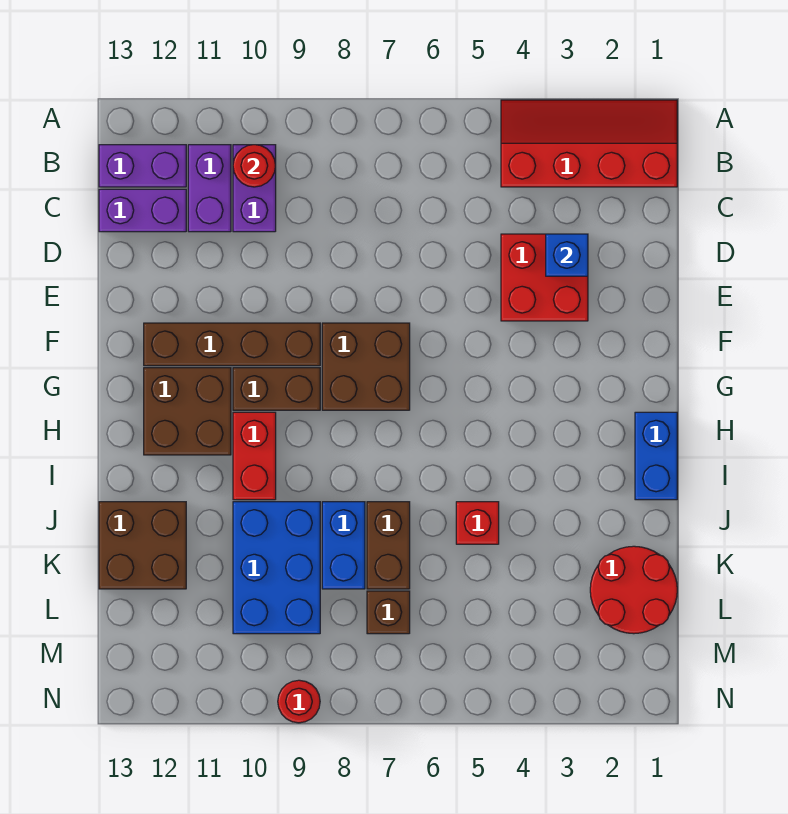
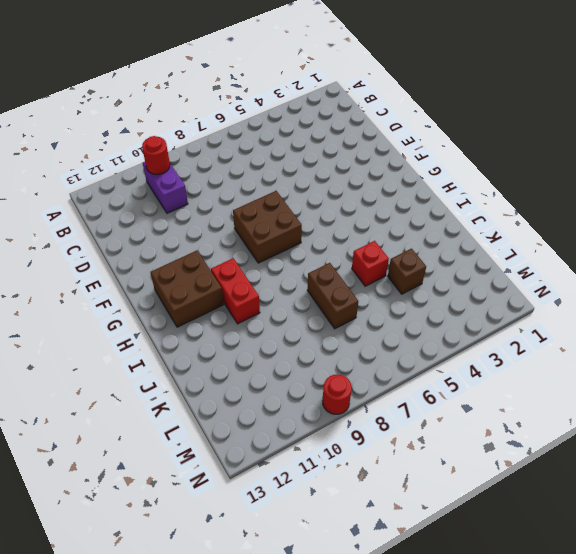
brown 1x1 brick [388,249,426,294] -> brown 1x1 brick moved to [367,591,410,634]
none -> red 2x4 slope [501,100,677,187]
none -> purple 1x2 brick [188,145,231,232]
none -> purple 1x2 brick [99,145,186,187]

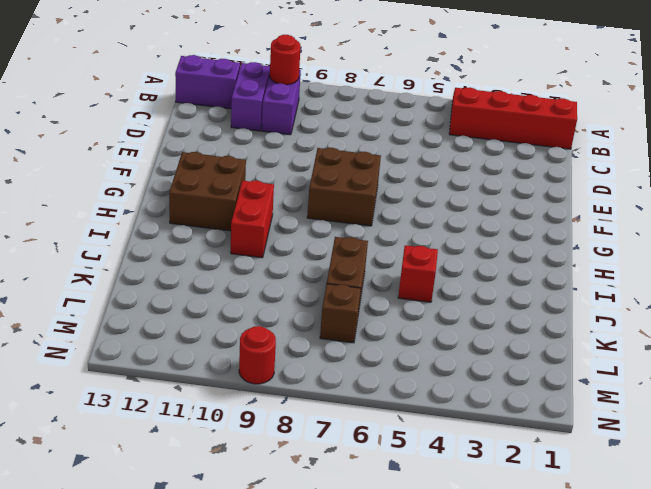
none -> purple 1x2 brick [99,189,186,232]
none -> red 2x2 brick [501,234,588,321]
none -> brown 1x4 brick [144,323,320,366]

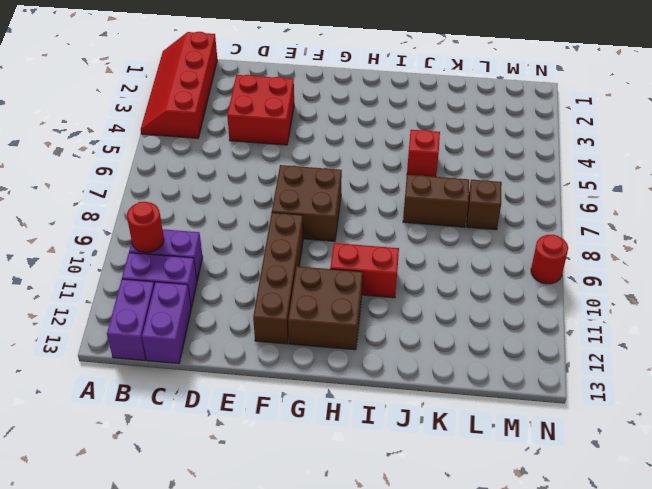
none -> brown 1x2 brick [233,368,320,410]
none -> blue 1x2 brick [635,412,677,500]
none -> blue 1x2 brick [322,502,365,589]

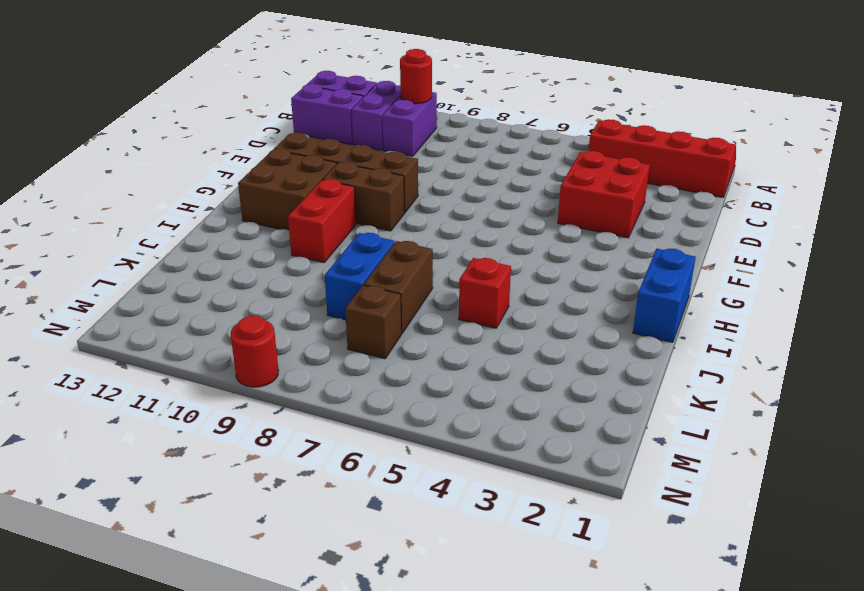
none -> brown 2x2 brick [322,323,410,410]
none -> blue 2x3 brick [233,502,320,634]
none -> brown 2x2 brick [99,502,186,589]

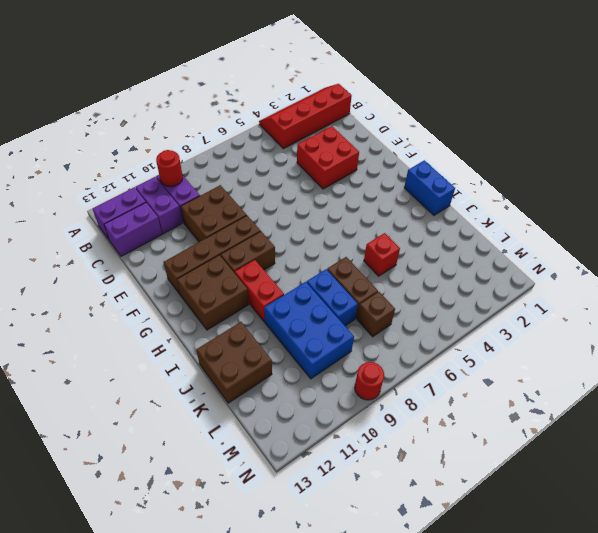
brown 2x2 brick [181,185,247,242] -> brown 2x2 brick moved to [322,323,410,410]
none -> red 2x2 round brick [590,546,677,634]
none -> blue 1x1 brick [546,234,588,276]

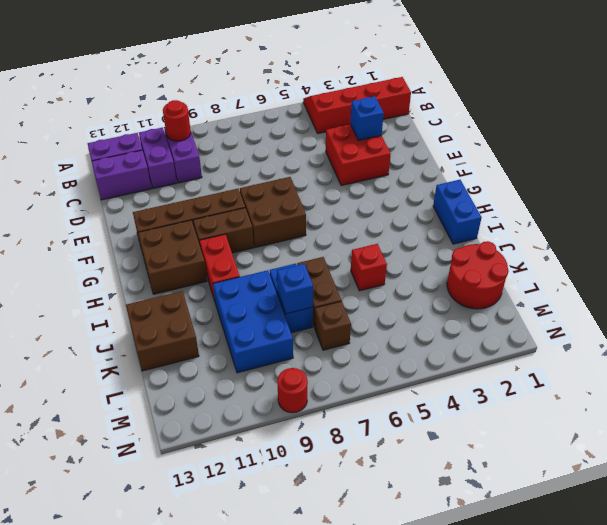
blue 1x1 brick [277,264,313,314] -> none

